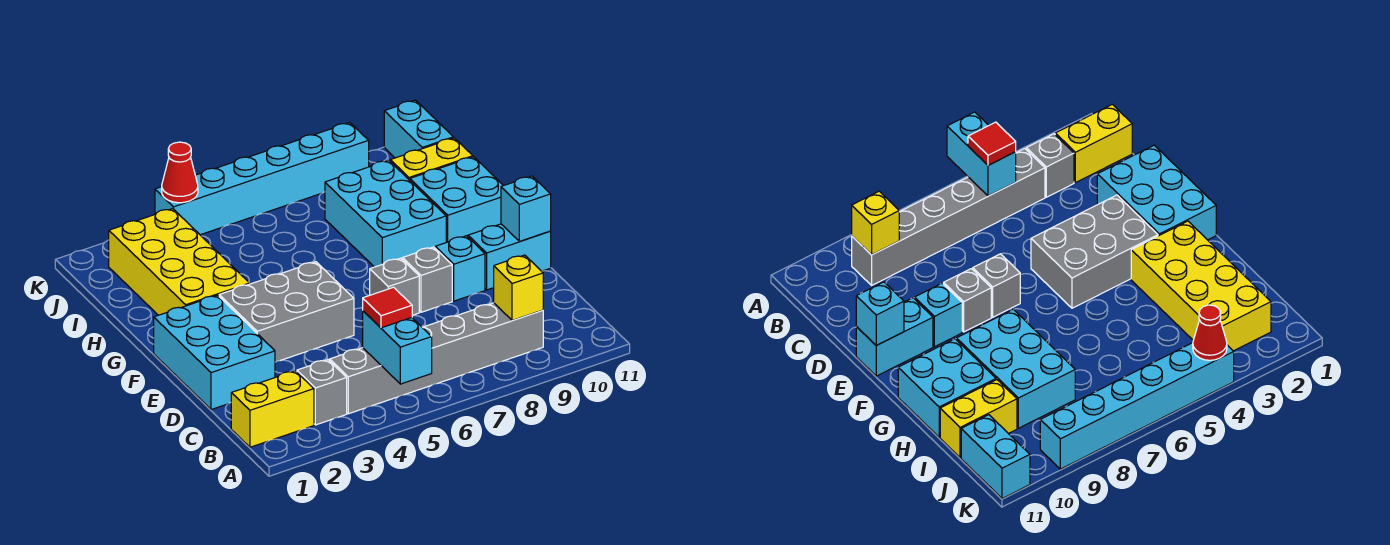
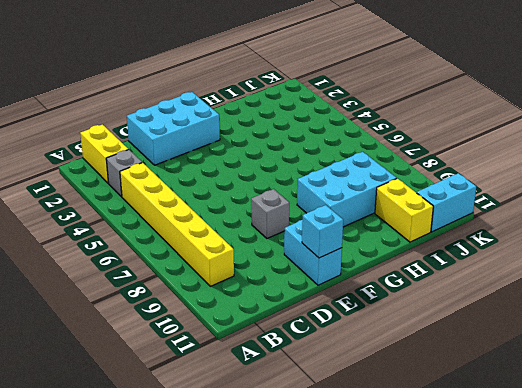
yellow 1x6 brick [120,163,234,286] -> grey 1x6 brick [330,303,543,414]
none -> grey 2x3 brick [219,262,354,362]
none -> grey 1x1 brick [370,258,419,315]
none -> cyan 1x1 brick [435,236,485,301]

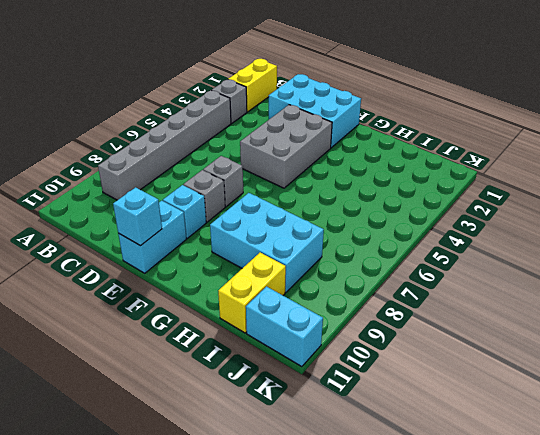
none -> yellow 2x4 brick [109,209,250,315]
none -> cyan 2x2 brick [410,157,503,242]
none -> cyan 1x6 brick [155,123,369,235]

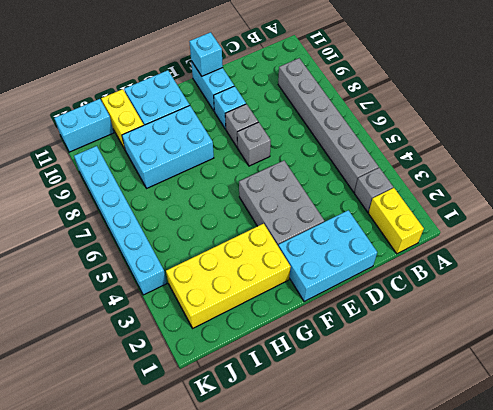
none -> cyan 1x2 brick [363,311,432,384]
none -> yellow 1x1 brick [494,255,543,321]
none -> red 1x1 cone [162,142,198,203]

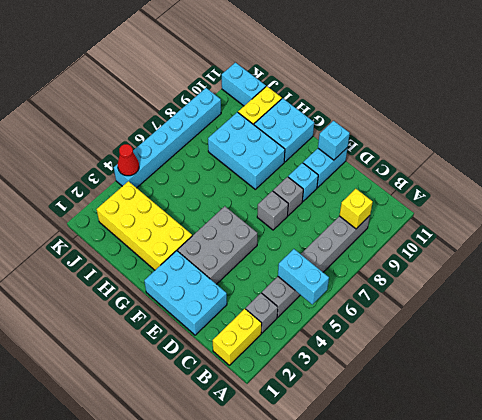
none -> red 1x1 tile [363,287,413,328]

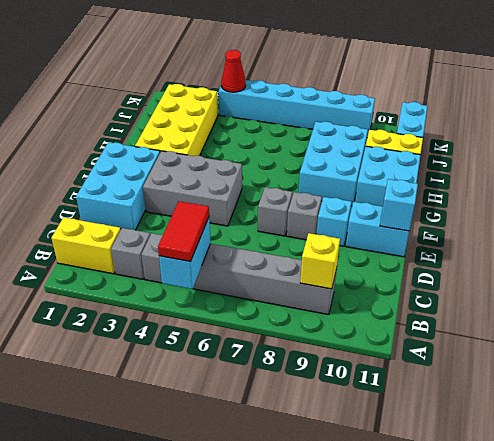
red 1x2 tile [158,201,209,262] -> red 1x1 tile [363,287,413,328]

